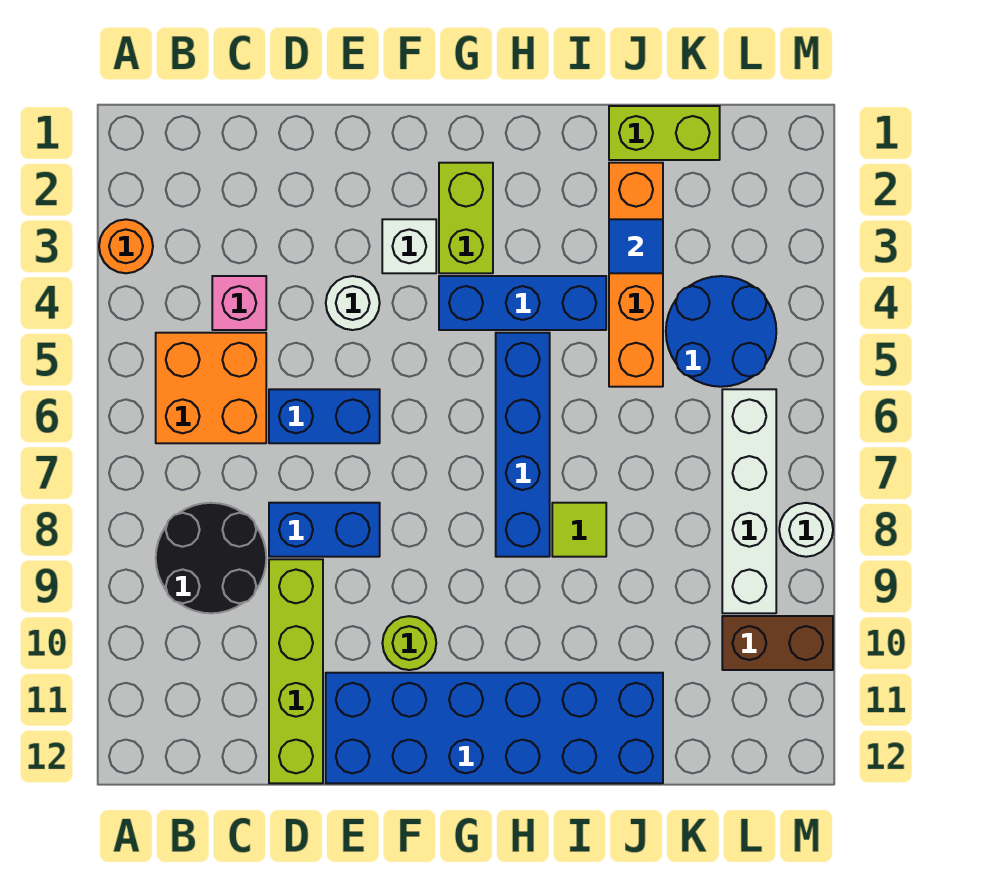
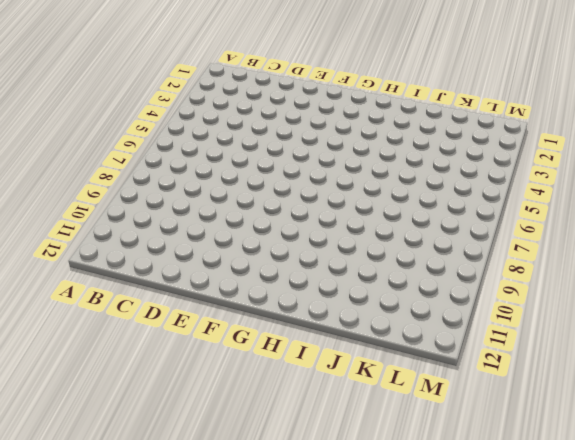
none -> orange 1x1 round brick [99,219,153,273]
none -> orange 2x2 brick [156,333,266,443]
none -> black 2x2 round brick [156,503,266,613]

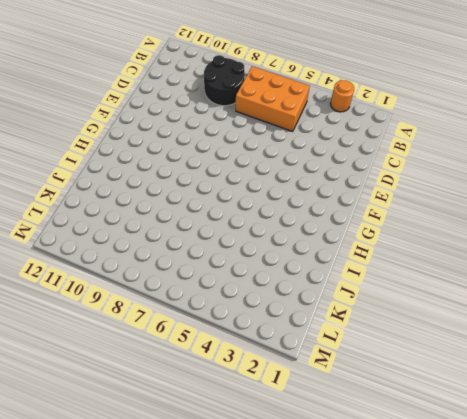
orange 2x3 brick [236,66,310,131] -> orange 2x2 brick [156,333,266,443]
none -> pink 1x1 brick [212,276,266,330]
none -> blue 1x2 brick [269,389,380,443]
none -> blue 1x2 brick [269,503,380,557]

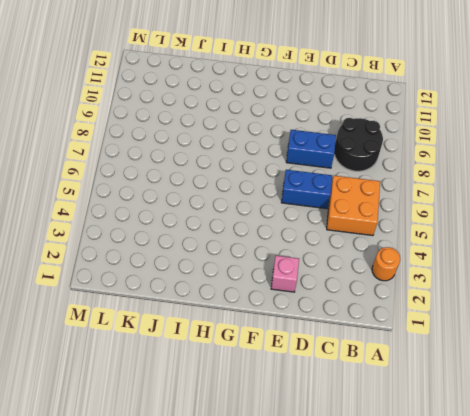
pink 1x1 brick [271,256,299,292] -> pink 1x1 brick moved to [212,276,266,330]
none -> lime 1x4 brick [269,559,323,783]
none -> white 1x1 round brick [326,276,380,330]
none -> blue 2x6 brick [326,673,663,783]

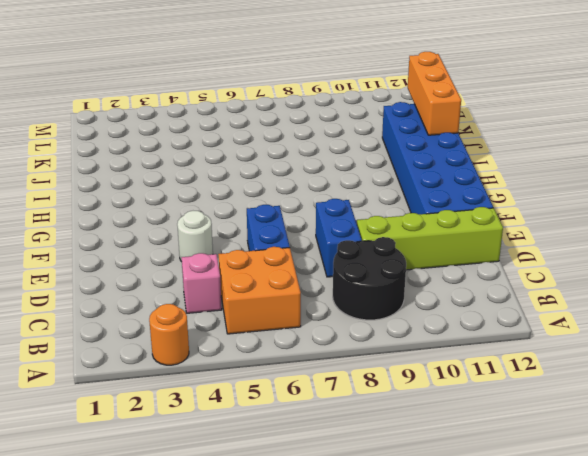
orange 1x3 brick [408,52,461,135] -> none
none -> white 1x1 brick [382,219,436,273]
none -> lime 1x1 round brick [382,616,436,670]
none -> lime 1x2 brick [439,163,493,273]

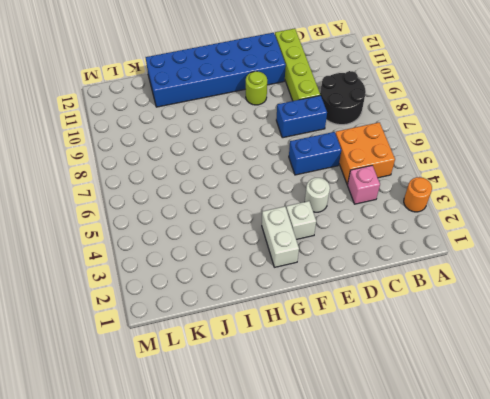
white 1x2 brick [262,206,299,267] -> lime 1x2 brick [439,163,493,273]
none -> blue 1x3 brick [439,276,606,330]
none -> blue 1x4 brick [496,333,550,557]
none -> lime 1x1 tile [552,503,606,557]

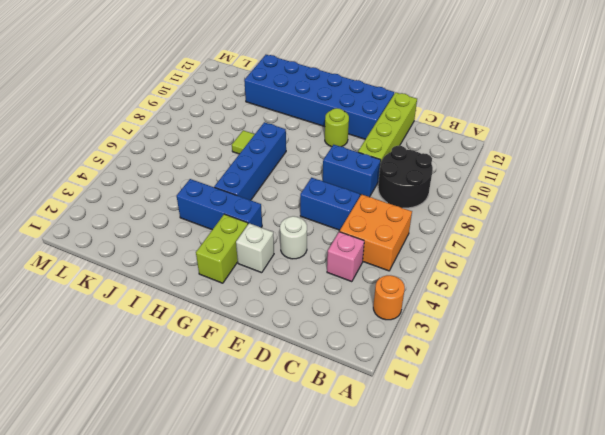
none -> lime 1x2 brick [609,106,720,160]
none -> orange 1x4 brick [609,163,663,387]
none -> blue 2x2 round brick [666,276,776,387]

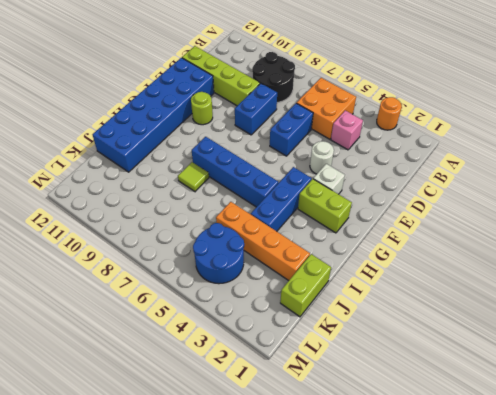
none -> white 1x4 brick [722,389,776,613]
none -> brown 1x2 brick [722,616,833,670]
none -> white 1x1 round brick [779,503,833,557]

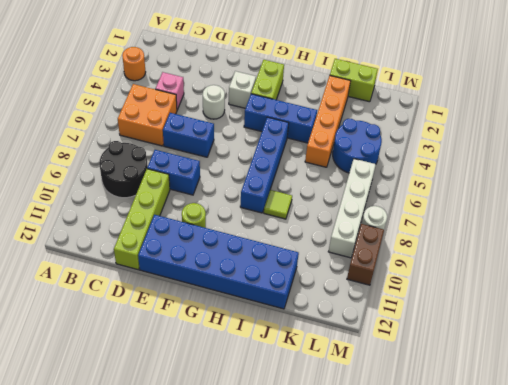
brown 1x2 brick [347,224,384,285] -> brown 1x2 brick turned to [722,616,833,670]
none -> blue 1x1 tile [609,219,663,273]

